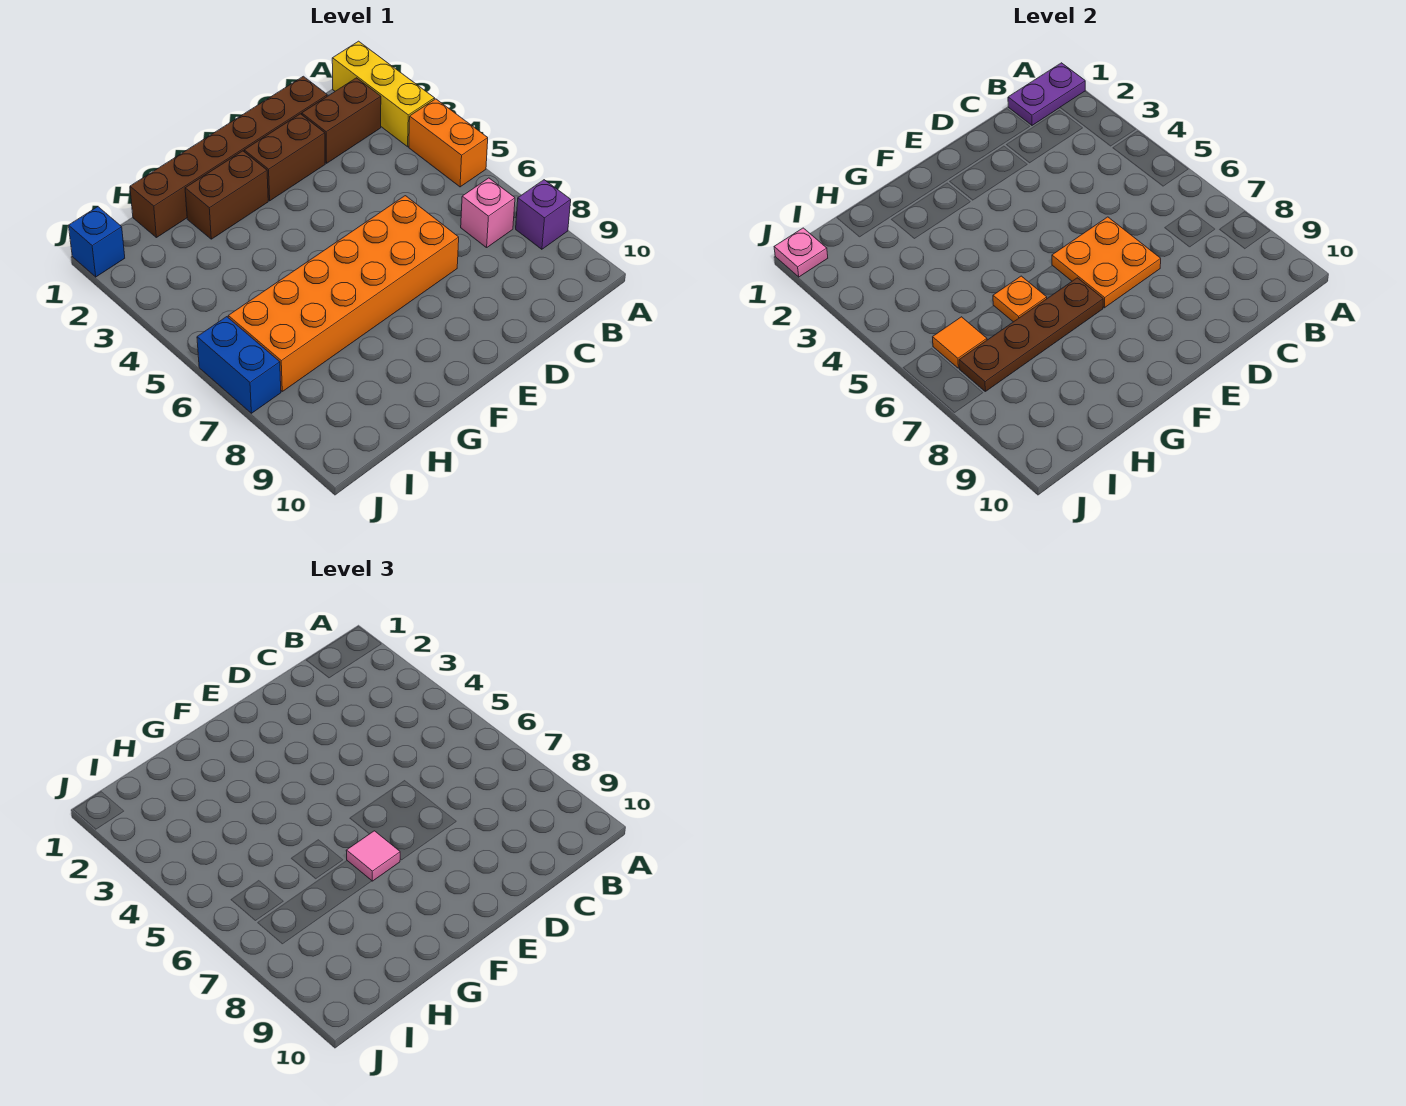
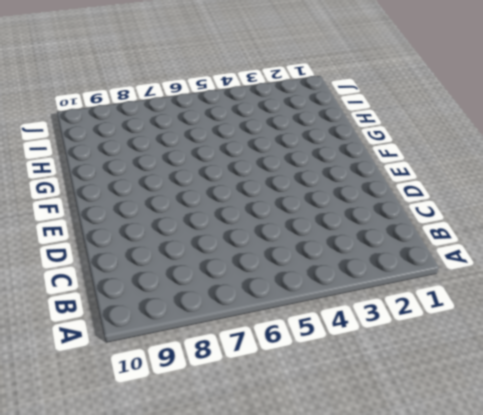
none -> yellow 1x3 brick [332,41,435,147]
none -> orange 1x2 brick [409,99,488,187]
none -> purple 1x1 brick [516,180,571,249]

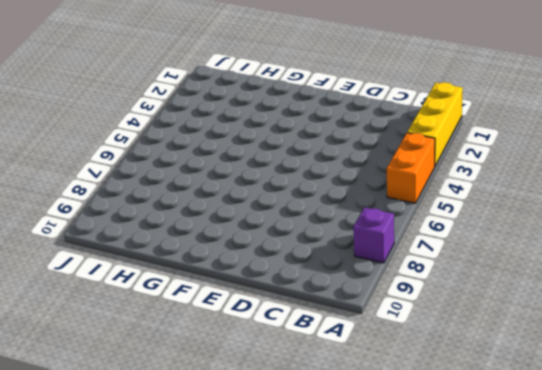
none -> brown 1x2 brick [302,78,381,163]
none -> pink 1x1 brick [461,178,515,248]
none -> brown 1x6 brick [130,76,327,238]

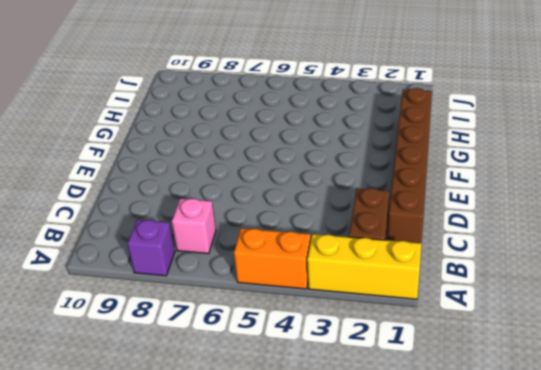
none -> brown 1x2 brick [244,114,325,201]
none -> orange 2x6 brick [228,196,459,391]
none -> brown 1x2 brick [185,151,268,239]

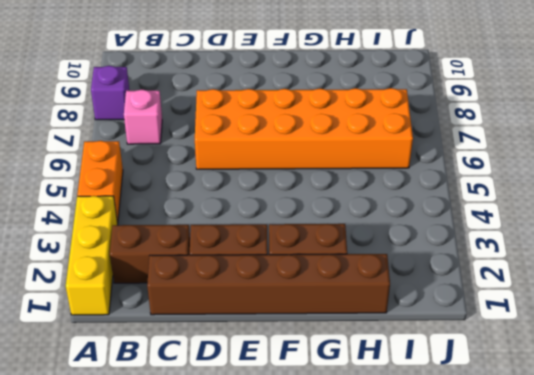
none -> blue 1x1 brick [69,207,125,277]
none -> blue 1x2 brick [197,317,281,413]
none -> purple 1x2 plate [1008,63,1085,125]

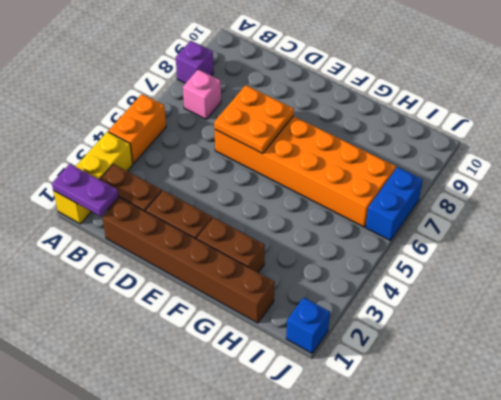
none -> brown 1x4 plate [959,278,1103,391]
none -> orange 1x1 plate [993,276,1047,322]
none -> orange 1x1 tile [933,317,987,368]

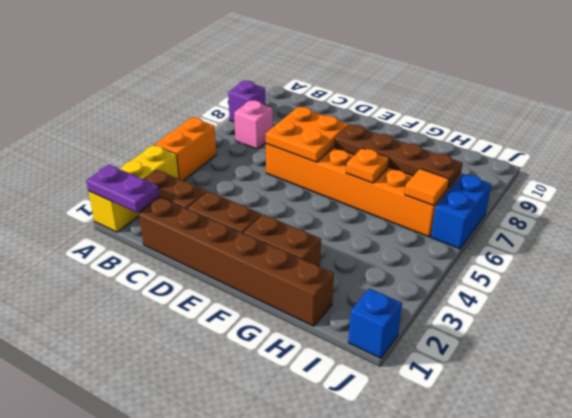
none -> pink 1x1 plate [774,228,828,277]
none -> pink 1x1 tile [346,831,400,881]

